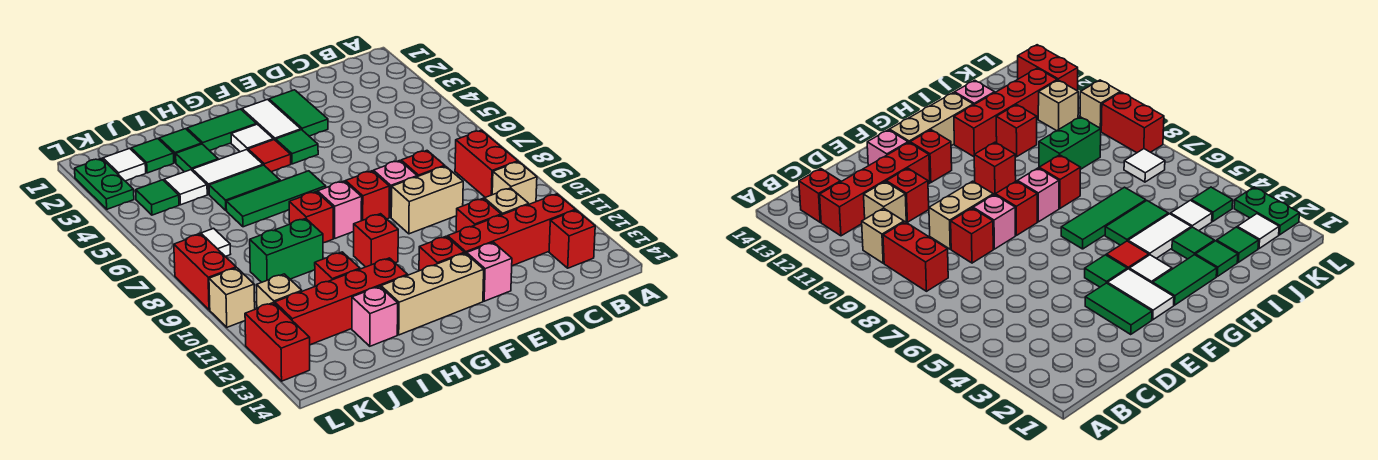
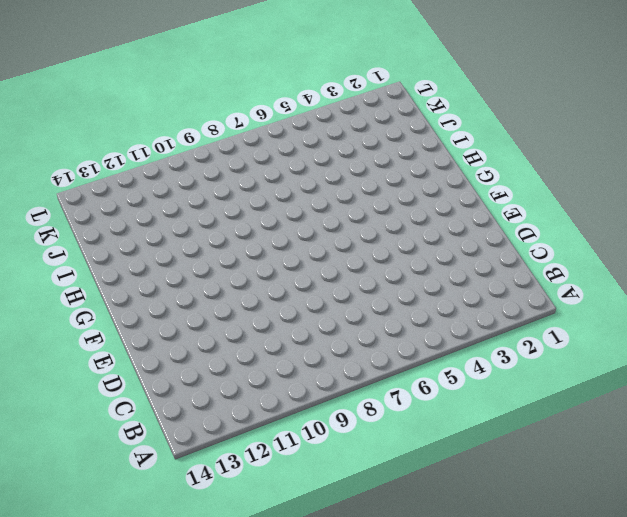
none -> red 1x2 brick [455,130,518,197]
none -> tan 1x1 brick [492,162,537,204]
none -> red 1x4 brick [448,194,576,266]
none -> red 1x1 brick [549,210,595,268]

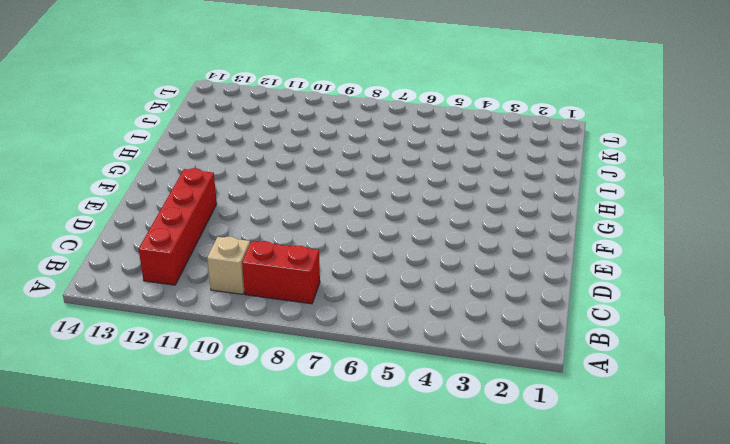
none -> red 1x1 brick [549,210,595,268]
none -> tan 1x1 brick [484,188,529,215]
none -> red 1x1 brick [401,151,445,177]
none -> tan 1x2 brick [391,166,463,234]

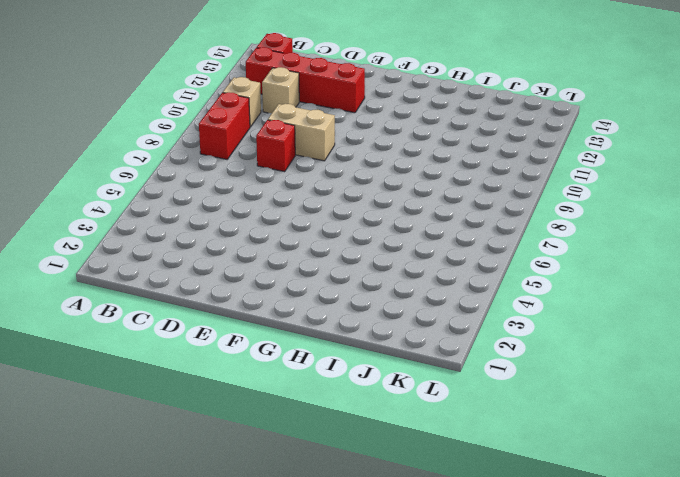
none -> red 1x1 brick [456,199,501,232]
none -> green 1x2 tile [269,90,328,136]
none -> pink 1x1 brick [373,161,417,217]
none -> pink 1x1 brick [467,242,512,301]

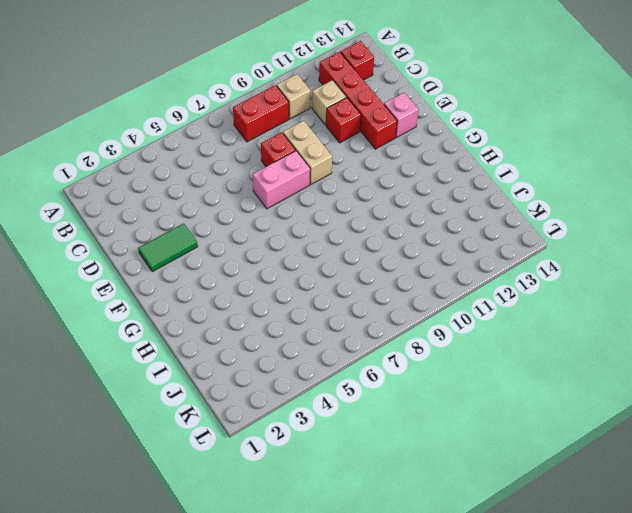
pink 1x2 brick [253,151,310,209] -> pink 1x1 brick [373,161,417,217]
none -> white 1x2 tile [242,99,301,141]
none -> green 1x1 tile [276,130,318,164]
none -> red 1x1 brick [346,171,389,221]
none -> red 1x1 brick [419,236,464,271]

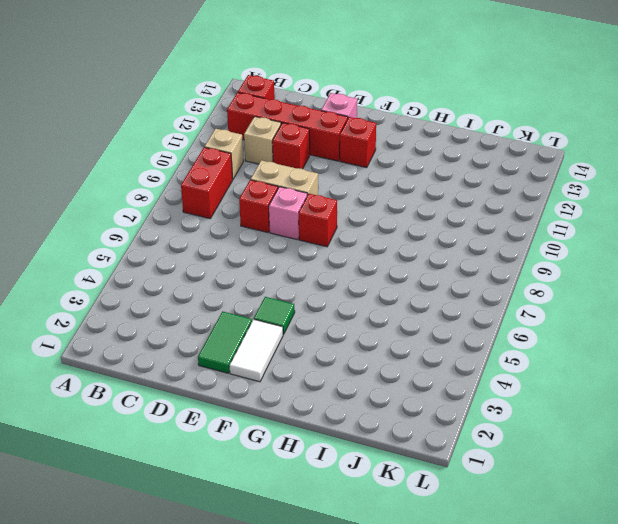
none -> tan 1x3 brick [381,253,484,335]
none -> green 1x2 tile [187,109,256,151]
none -> white 1x1 tile [231,124,274,152]
none -> red 1x1 tile [248,140,291,172]

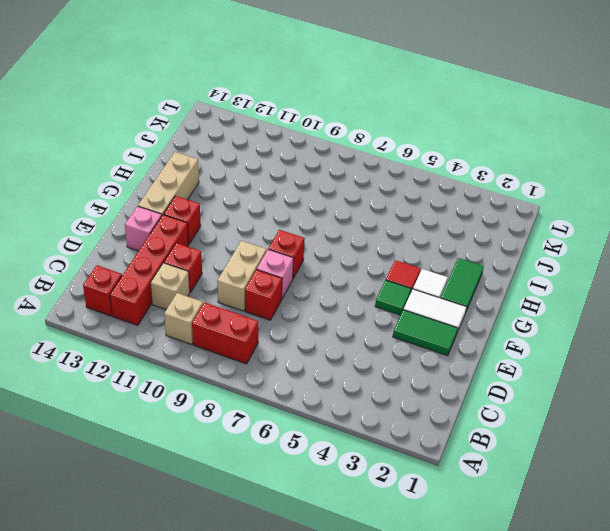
none -> green 1x3 tile [226,171,326,227]
none -> pink 1x1 brick [318,181,362,238]
none -> red 1x1 brick [354,214,398,267]
none -> white 1x2 tile [192,150,263,194]

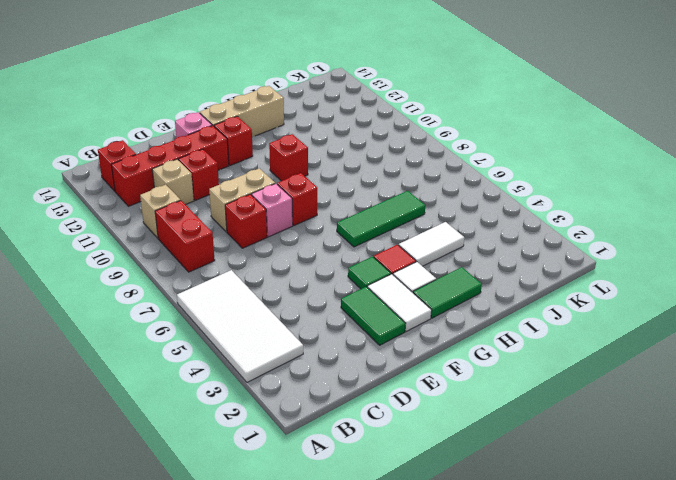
white 2x4 tile [177,270,303,382] -> none
none -> pink 1x1 brick [318,181,362,238]
none -> green 1x2 tile [209,165,280,210]
none -> red 1x1 brick [289,192,333,243]
none -> red 1x4 brick [275,258,408,345]

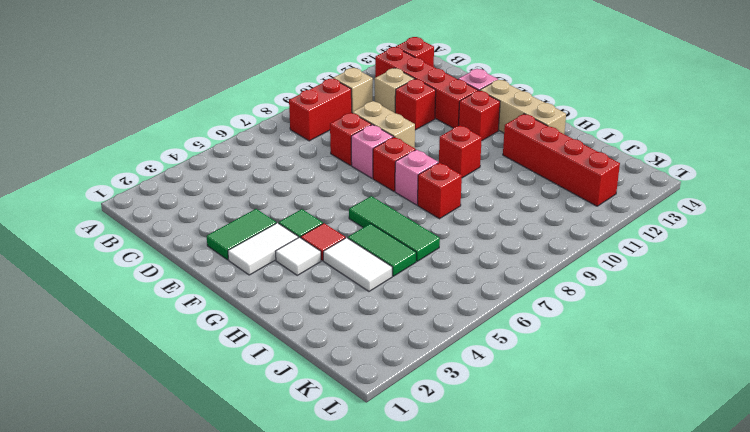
none -> green 1x2 tile [187,109,256,151]
none -> green 1x1 tile [159,129,201,163]
none -> green 1x1 tile [176,144,218,172]
none -> green 1x2 brick [250,218,323,282]

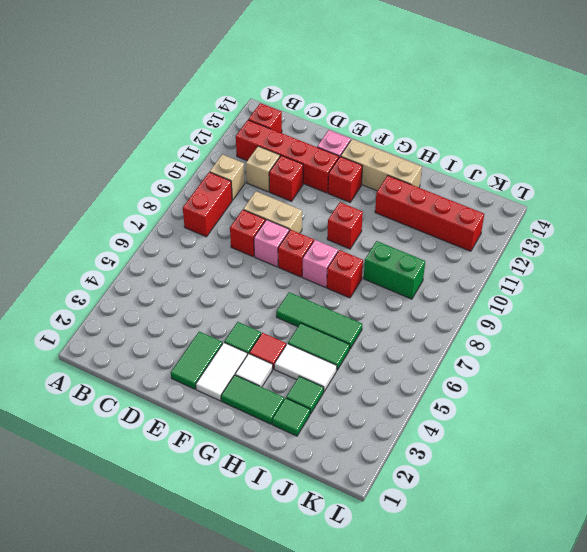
none -> red 1x1 brick [315,252,360,286]
none -> pink 1x1 brick [352,286,398,346]
none -> green 1x1 tile [131,139,174,173]
none -> white 1x1 tile [164,170,207,205]

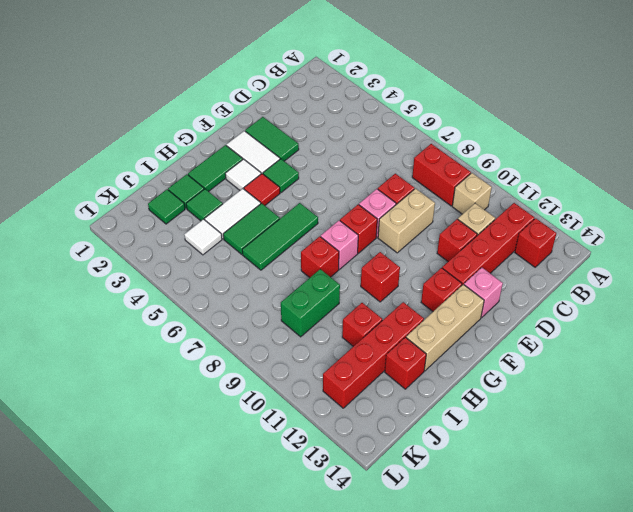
red 1x1 brick [385,337,426,389] -> pink 1x1 brick [352,286,398,346]
none -> white 1x1 tile [103,148,146,181]
none -> green 1x1 tile [136,180,179,215]
none -> white 1x1 tile [197,228,230,257]
none -> tan 1x1 brick [256,274,302,309]

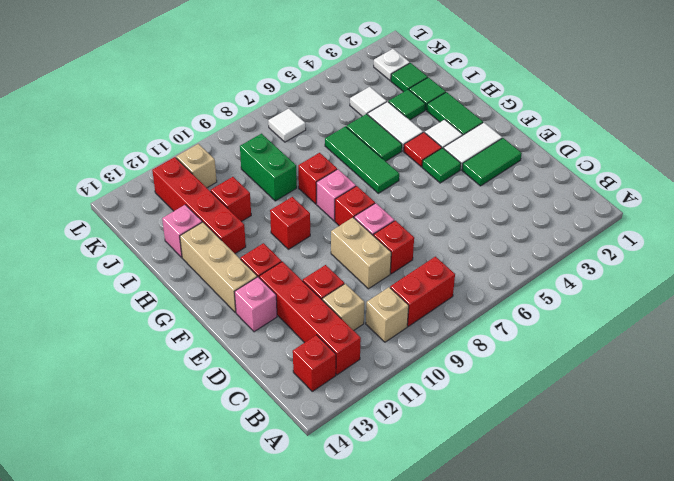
white 1x1 plate [374,49,410,81] -> white 1x1 tile [103,148,146,181]
none -> green 1x1 tile [136,180,179,215]
none -> green 1x2 plate [75,159,134,209]
none -> red 1x2 brick [174,234,236,310]
none -> tan 1x1 brick [209,268,255,327]

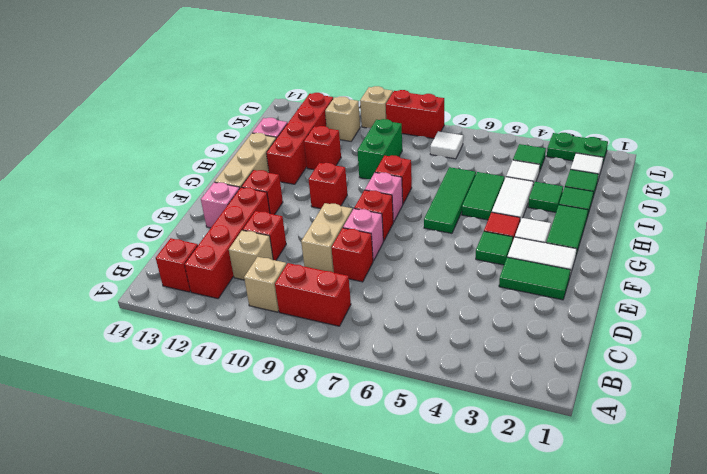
none -> red 1x2 brick [245,303,310,381]

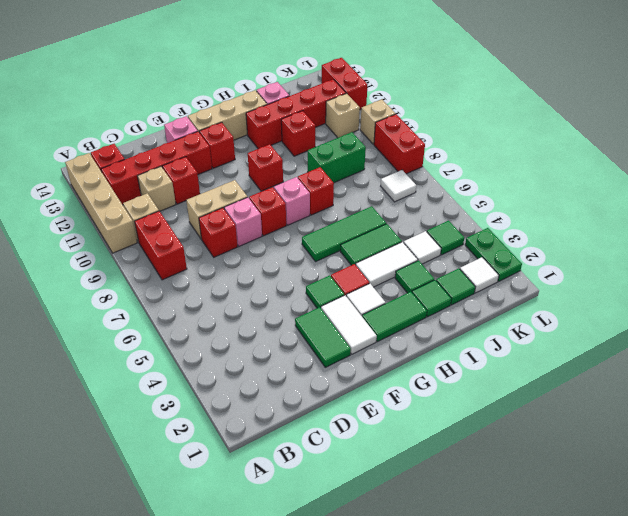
tan 1x4 brick [65,153,137,253] -> none

